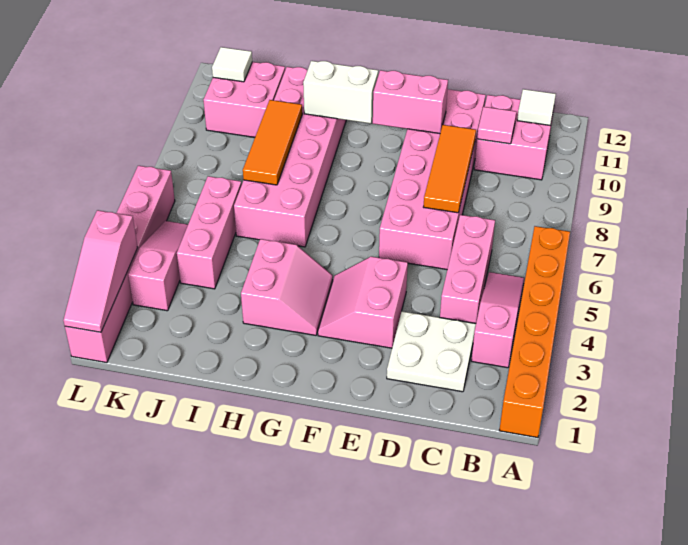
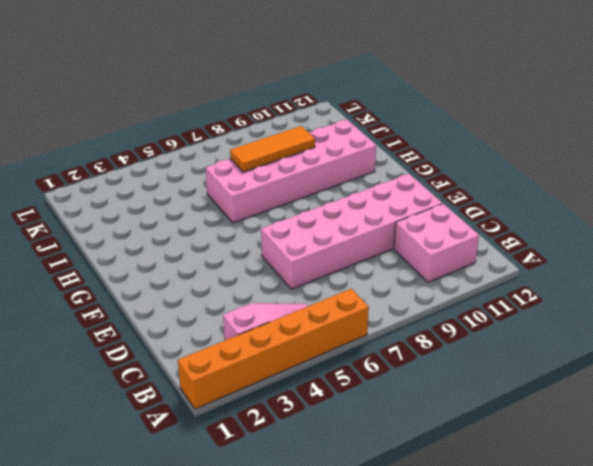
none -> white 2x2 plate [387,311,476,392]
none -> pink 1x3 brick [440,215,495,323]
none -> pink 2x2 slope [318,257,408,348]

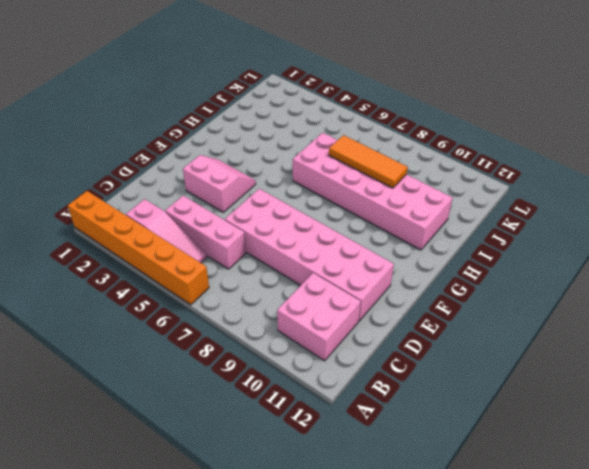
none -> white 2x2 plate [387,311,476,392]
none -> pink 2x2 slope [241,239,333,335]
none -> pink 1x3 brick [177,176,242,289]

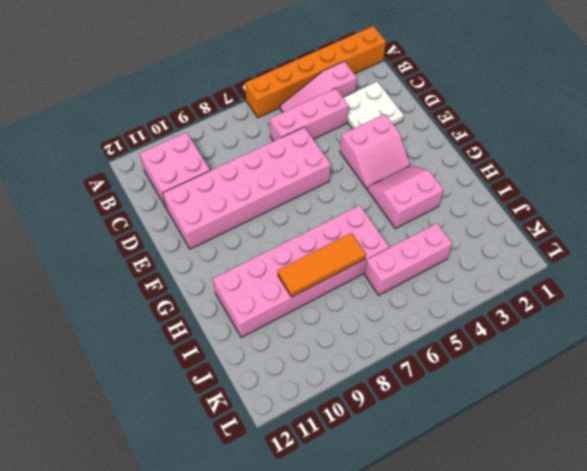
none -> pink 2x2 brick [204,62,285,137]
none -> pink 1x3 slope [128,221,188,311]
none -> pink 1x6 brick [65,166,175,363]

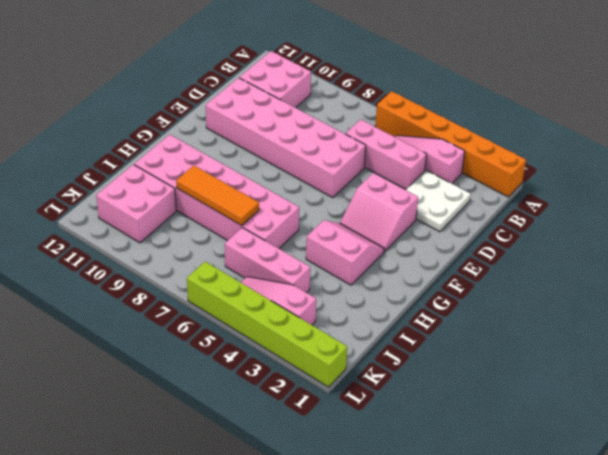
lime 1x6 brick [187,261,347,387] -> pink 1x6 brick [65,166,175,363]
none -> white 1x1 tile [517,89,556,126]
none -> pink 1x1 tile [477,107,516,144]
none -> orange 1x3 tile [424,125,476,213]

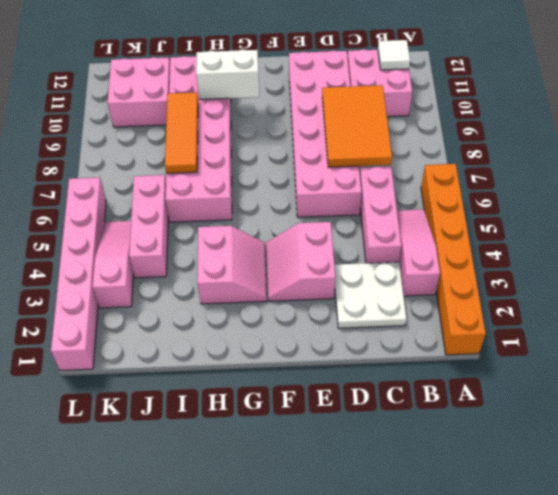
orange 2x3 tile [322,85,392,167] -> orange 1x3 tile [424,125,476,213]
none -> pink 1x1 tile [477,107,516,144]
none -> pink 1x2 brick [373,70,448,134]
none -> white 1x1 tile [212,47,252,82]

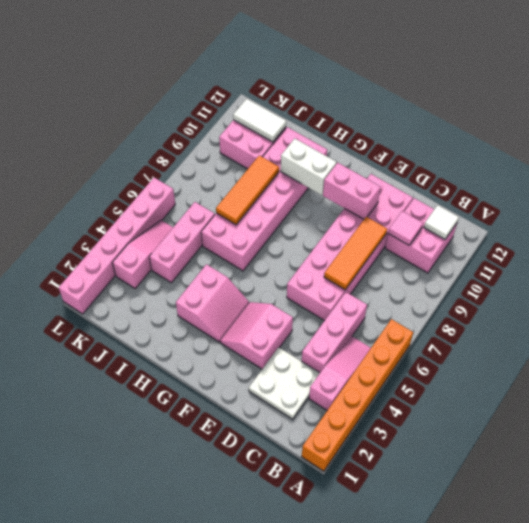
white 1x2 tile [233,99,286,142] -> white 1x1 tile [212,47,252,82]
none -> pink 1x3 slope [63,210,138,332]

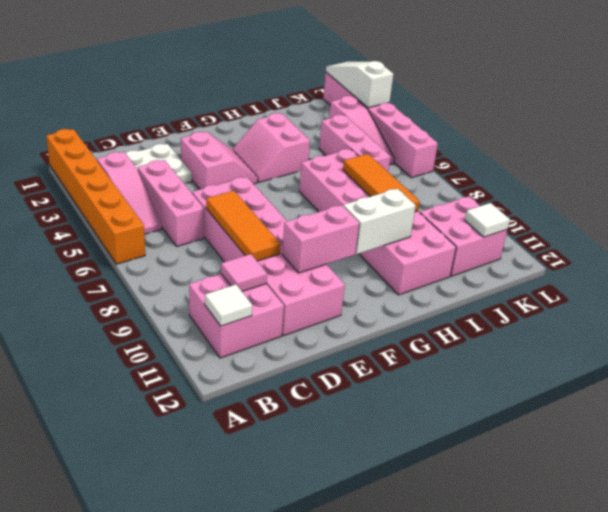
white 1x3 slope [326,61,393,108] -> pink 1x3 slope [63,210,138,332]

